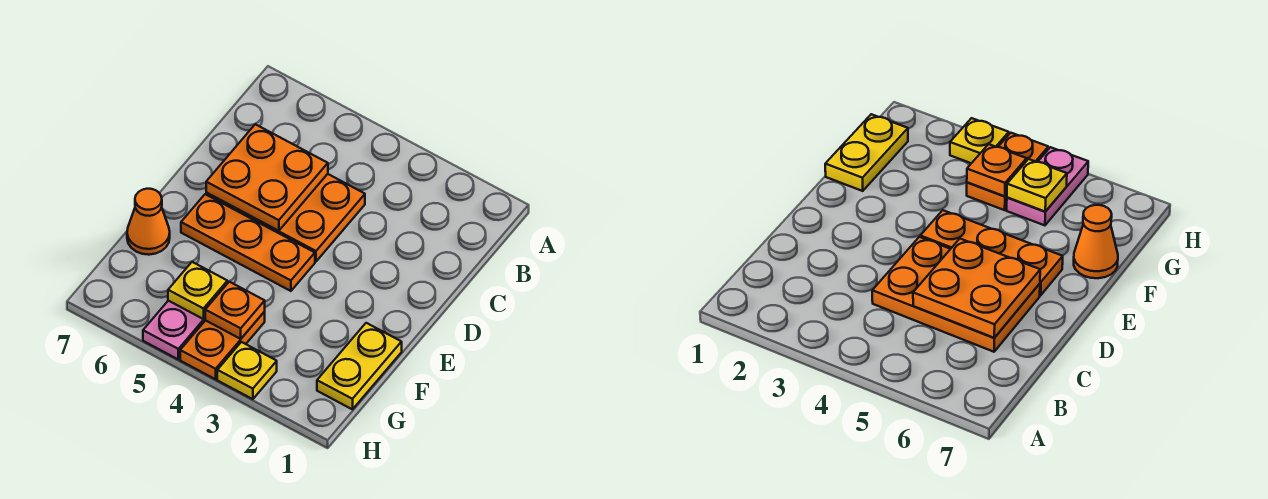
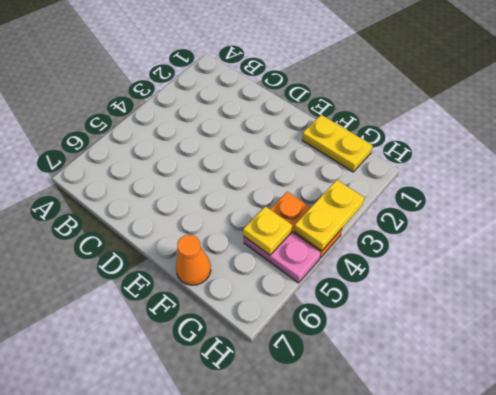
yellow 1x2 plate [294,180,364,251] -> none
none -> orange 2x3 plate [206,174,365,262]
none -> orange 1x3 plate [181,194,315,291]

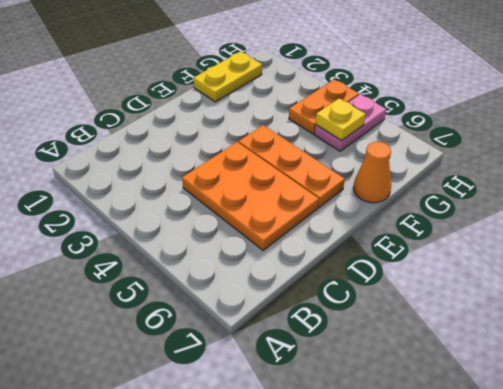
none -> yellow 1x1 plate [217,342,277,399]
none -> orange 2x2 plate [206,124,328,231]

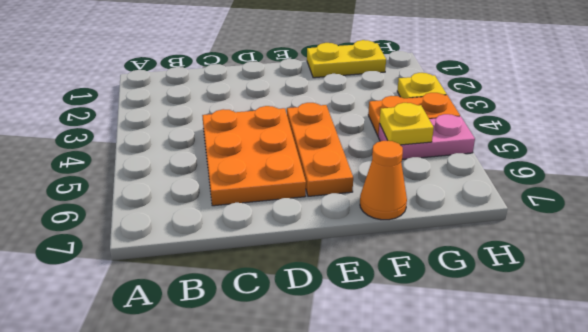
none -> orange 2x2 plate [206,124,328,231]
none -> orange 1x1 plate [205,282,265,339]

